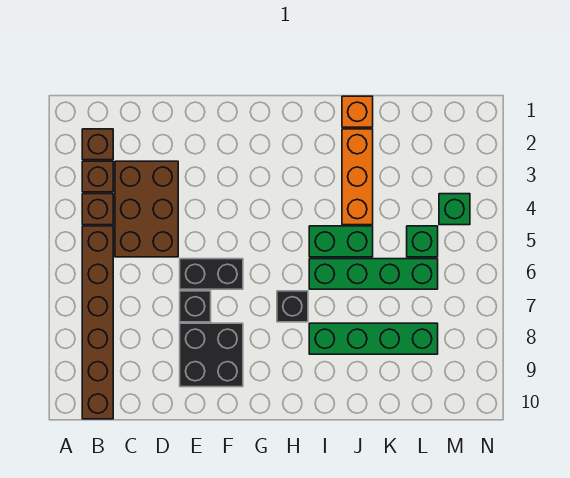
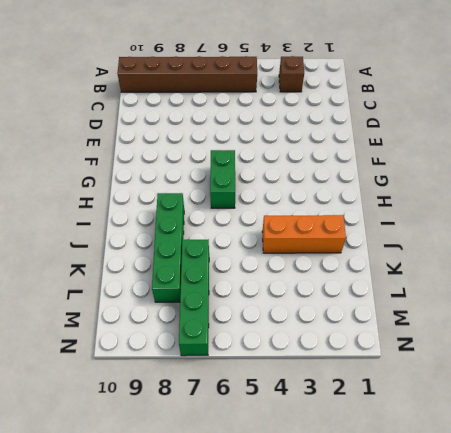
green 1x2 brick [210,150,235,208] -> green 1x2 brick moved to [309,226,373,257]
green 1x4 brick [179,240,209,356] -> green 1x4 brick moved to [309,259,438,289]
none -> brown 1x1 brick [82,129,113,160]
none -> brown 1x1 brick [82,194,113,225]
none -> brown 2x3 brick [115,161,178,257]

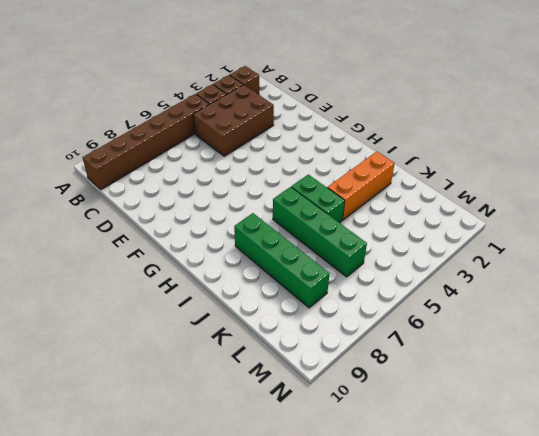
none -> black 1x2 brick [180,259,243,289]
none -> black 1x1 brick [180,291,211,322]
none -> black 2x2 brick [180,323,243,387]

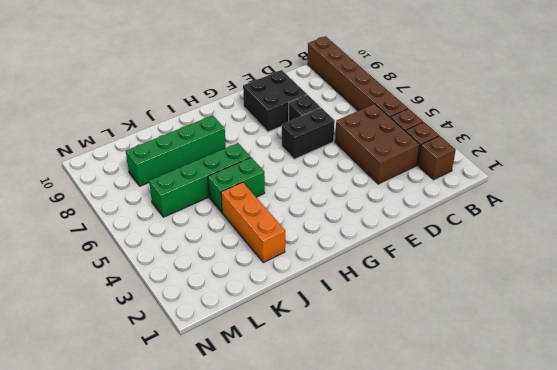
none -> black 1x1 brick [277,291,308,322]
none -> orange 1x1 brick [342,96,373,127]
none -> green 1x1 brick [407,226,438,257]

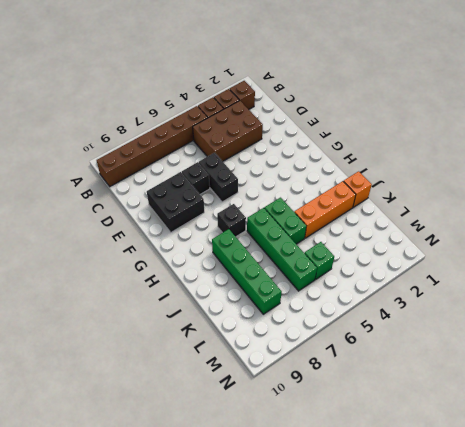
none -> green 1x1 brick [439,194,470,225]

